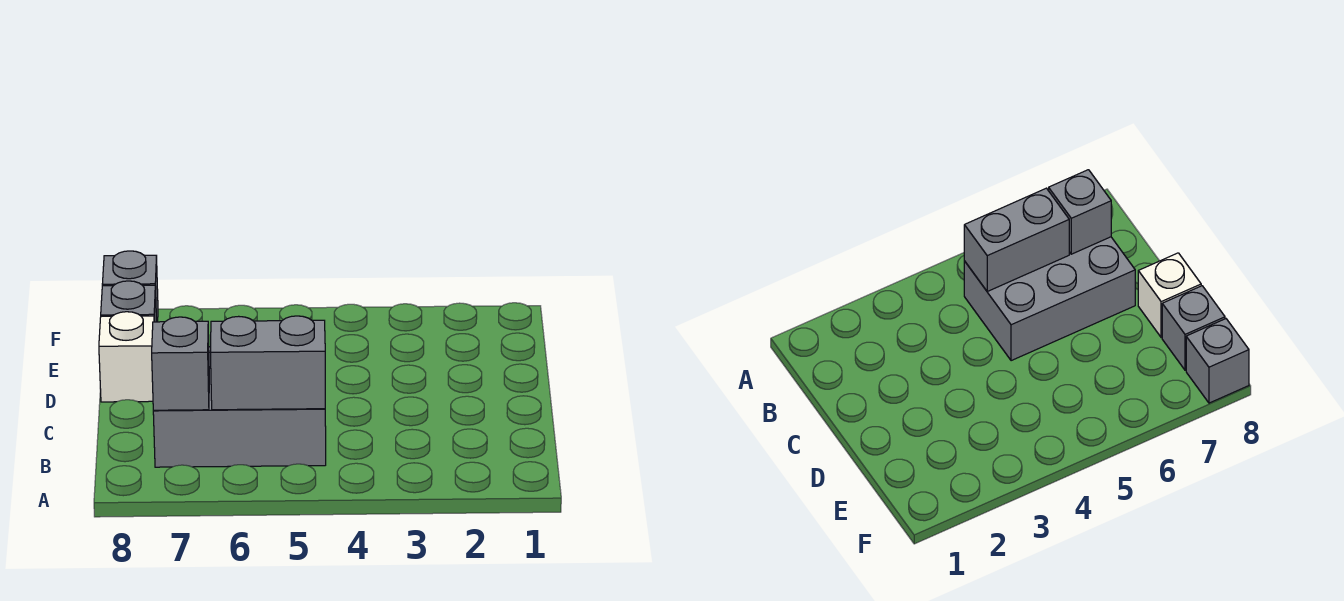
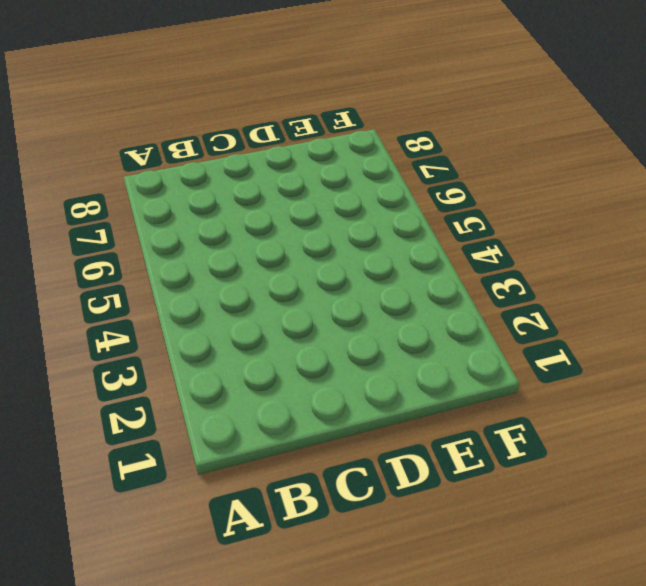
none -> grey 2x3 brick [153,347,326,467]
none -> white 1x1 brick [99,312,154,402]

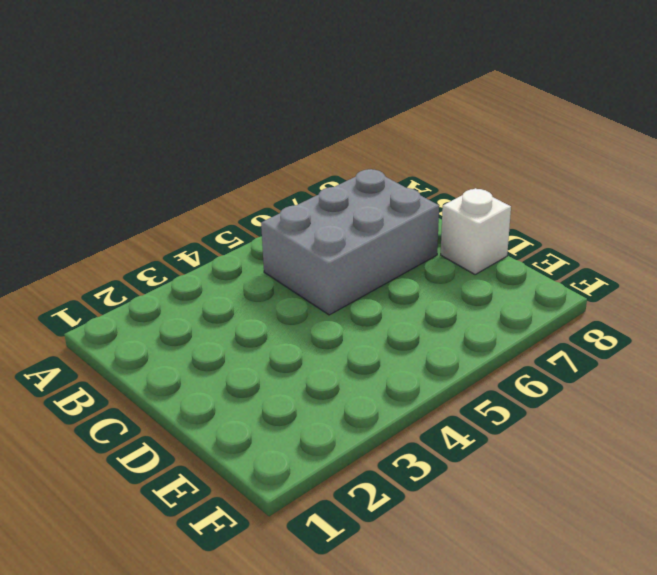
none -> grey 1x1 brick [101,281,156,322]
none -> grey 1x1 brick [102,251,158,322]

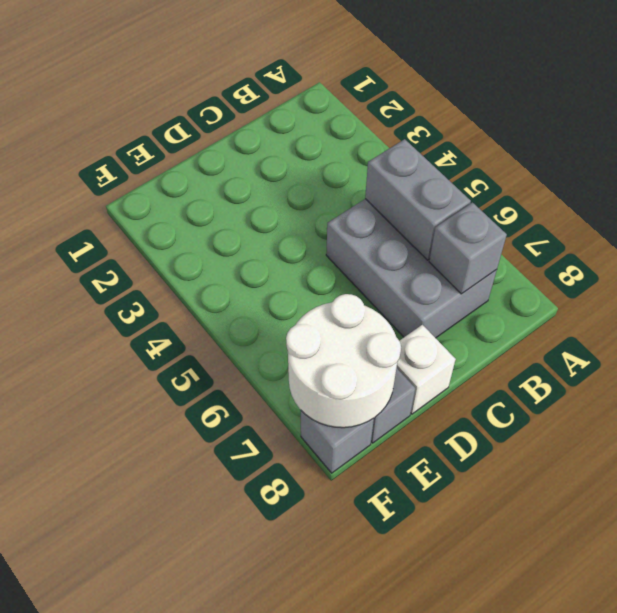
white 2x2 round brick [286,294,401,428] -> none

